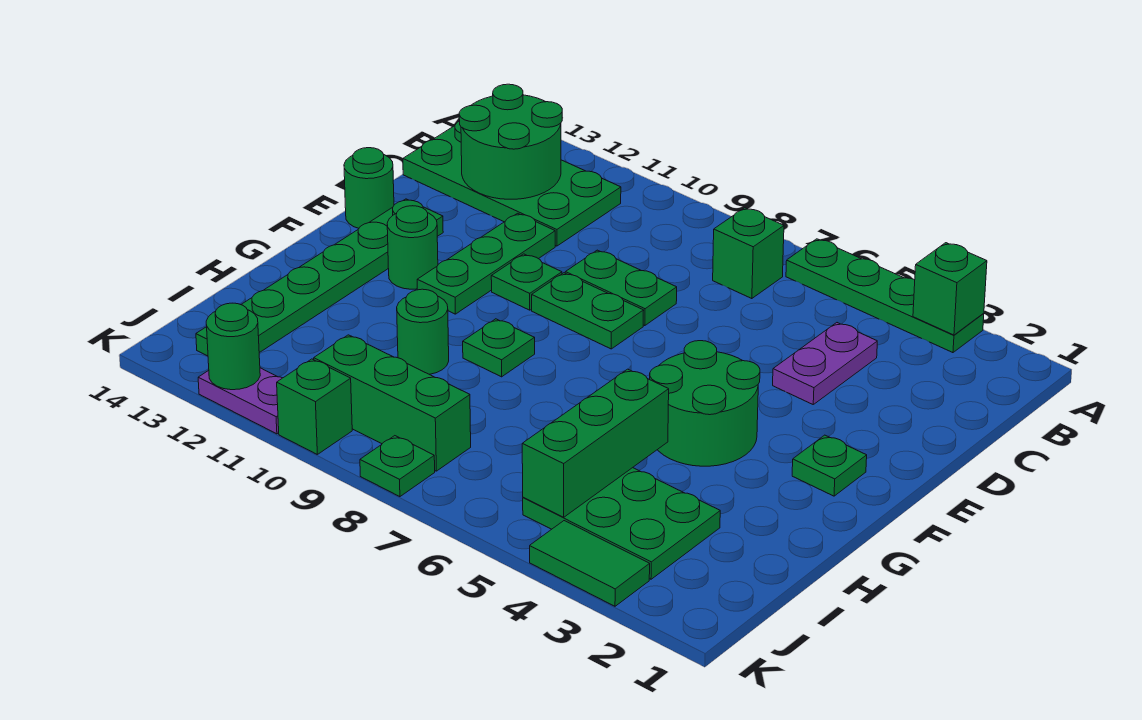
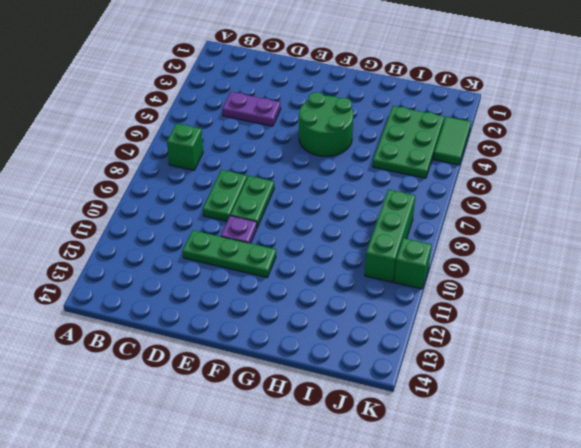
purple 1x1 plate [221,216,257,243] -> green 1x1 plate [491,254,562,310]
none -> green 1x4 plate [786,239,984,353]
none -> green 2x4 plate [403,121,621,246]
none -> green 1x6 plate [196,199,443,356]

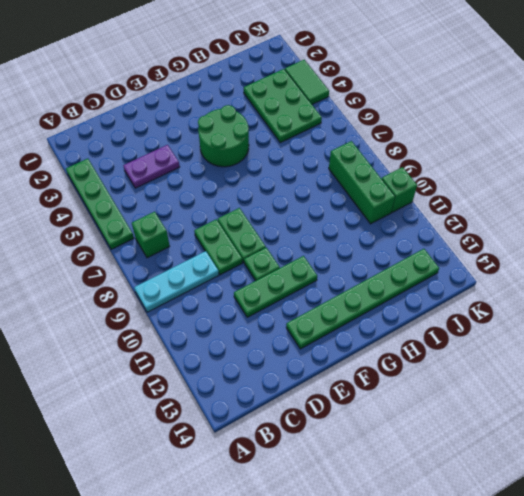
cyan 1x3 plate [134,251,219,312] -> none
none -> green 2x4 plate [403,121,621,246]
none -> green 1x1 round brick [344,148,394,228]
none -> green 1x1 plate [792,435,867,496]

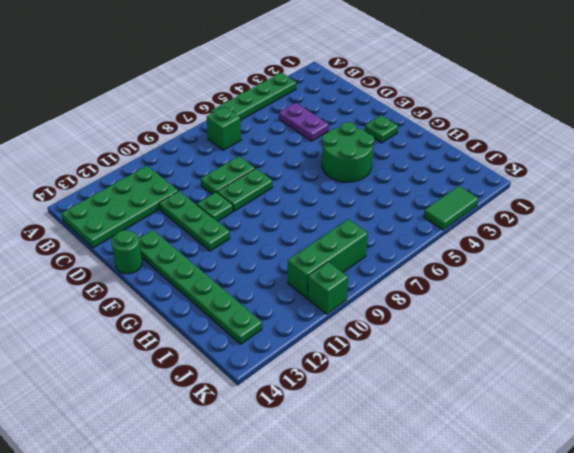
none -> green 1x1 round brick [387,206,438,289]
none -> green 1x1 plate [463,319,535,377]
none -> green 1x1 round brick [397,289,449,374]

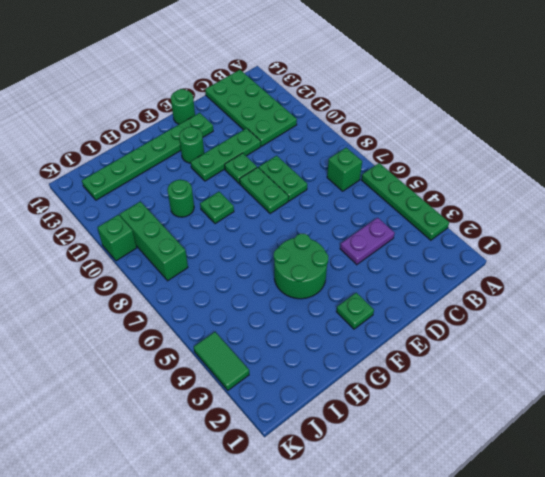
none -> green 2x3 plate [523,468,720,579]
none -> green 1x1 plate [360,436,435,497]
none -> purple 1x2 plate [198,368,282,434]

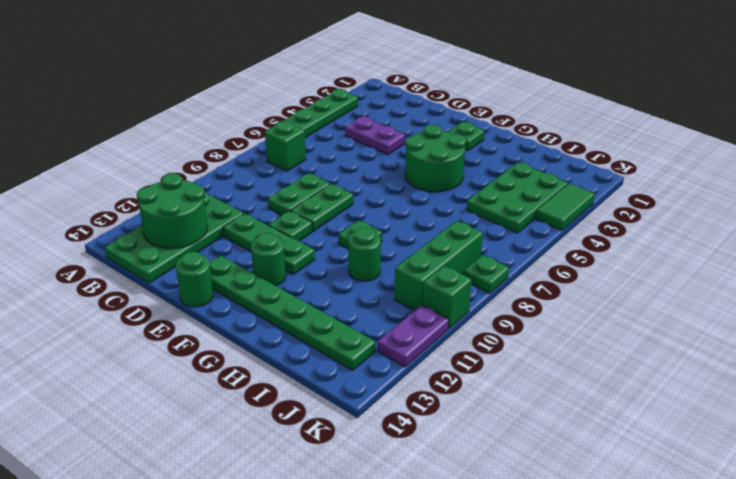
none -> green 1x1 brick [913,243,987,335]
none -> green 1x3 brick [522,369,669,517]
none -> green 1x1 round brick [206,303,260,390]

